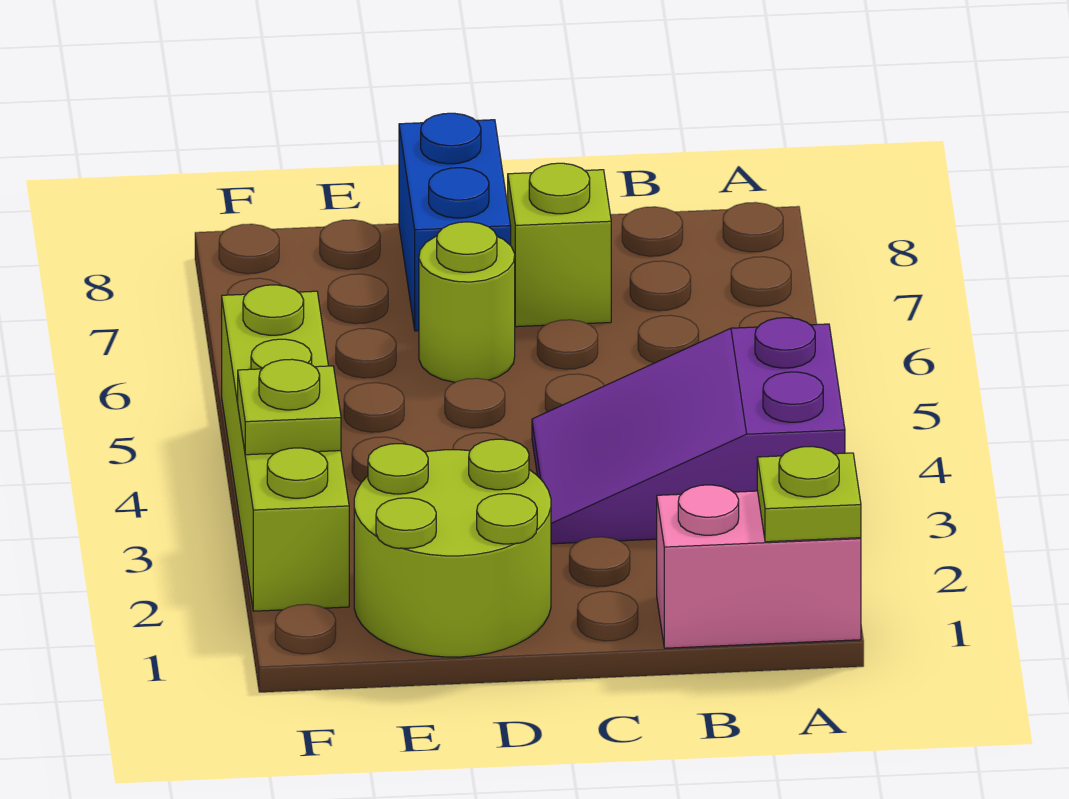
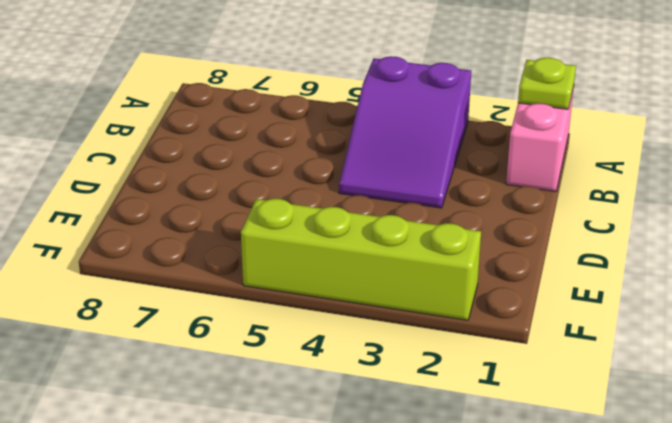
none -> lime 1x1 brick [508,163,611,327]
none -> lime 2x2 round brick [354,439,551,657]

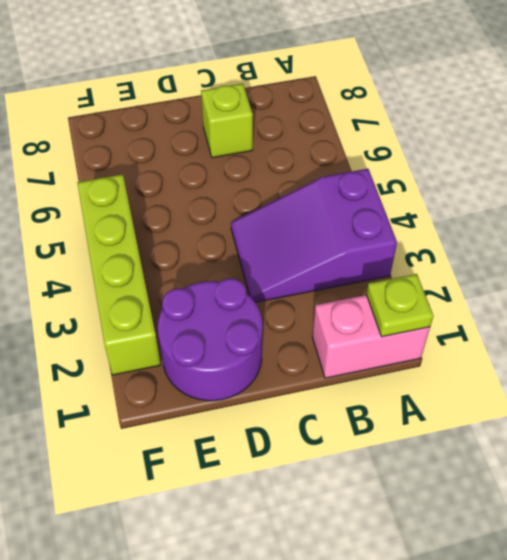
purple 2x2 round brick [158,279,262,401] -> lime 2x2 round brick [354,439,551,657]
none -> lime 1x1 round brick [419,222,515,382]
none -> blue 1x2 brick [399,113,511,331]

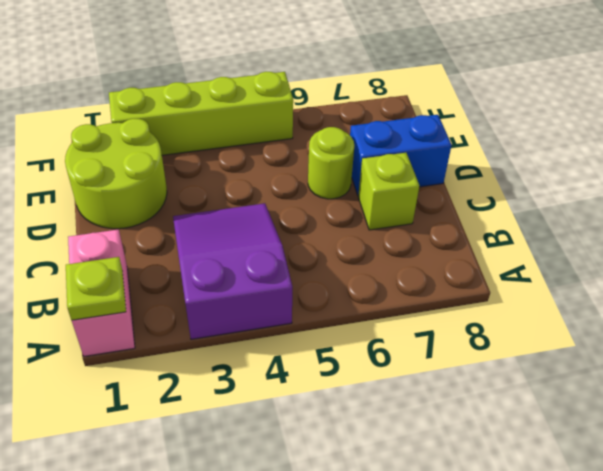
none -> lime 1x1 plate [238,359,341,455]

